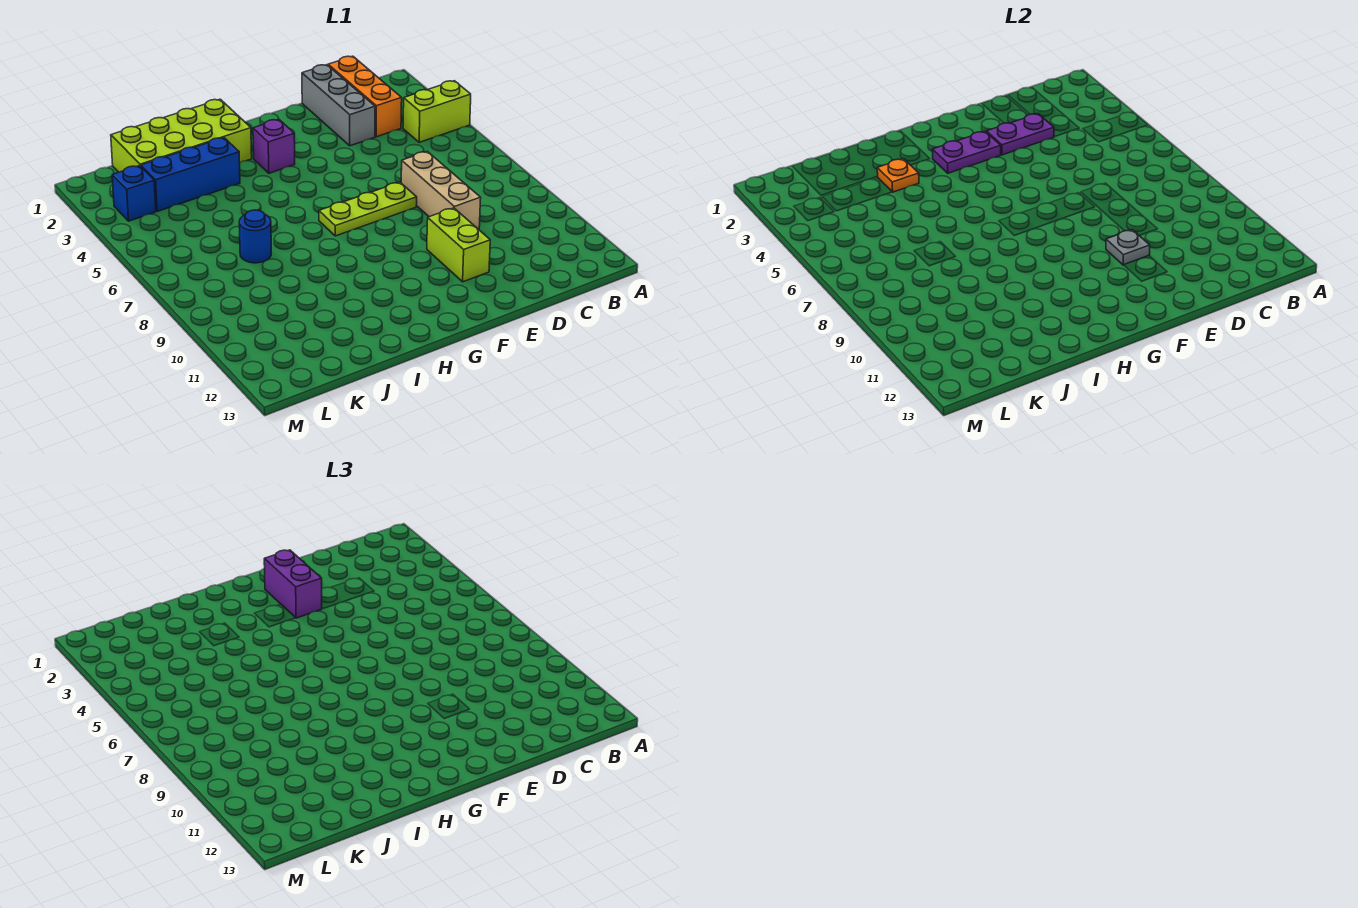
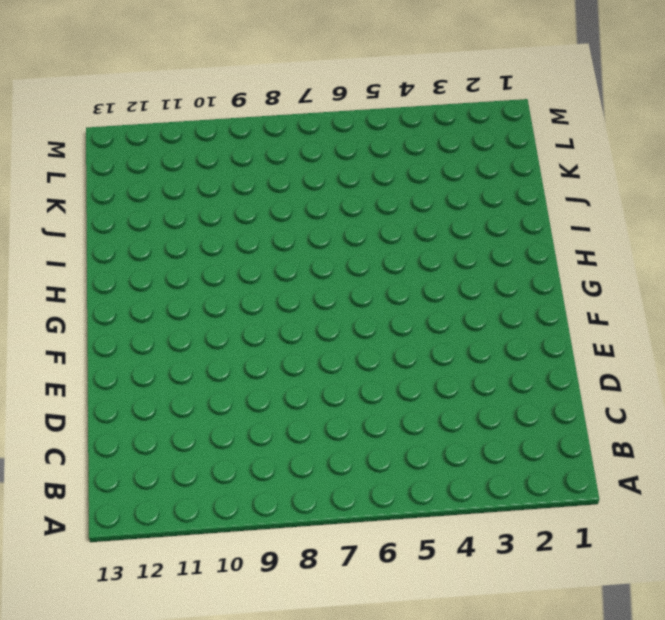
none -> lime 1x2 brick [403,81,471,142]
none -> orange 1x3 brick [328,56,402,137]
none -> grey 1x3 brick [302,65,375,146]

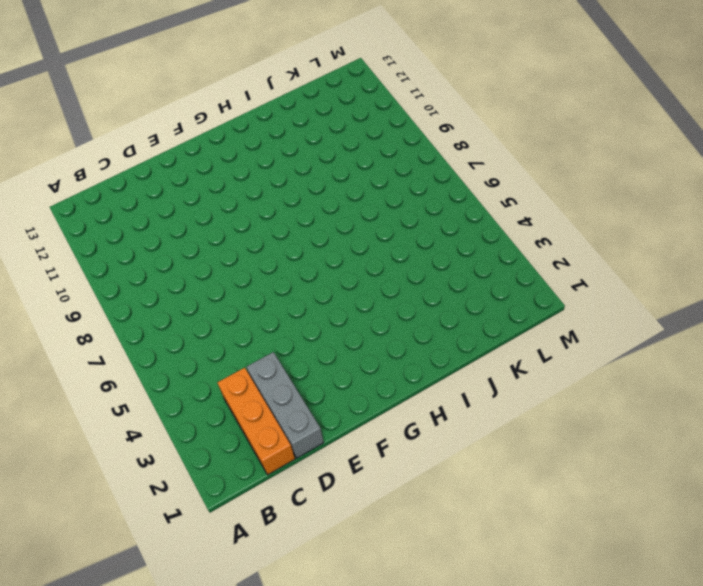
none -> lime 1x2 brick [403,81,471,142]
none -> tan 1x3 brick [401,151,481,229]
none -> lime 1x3 plate [319,182,417,236]

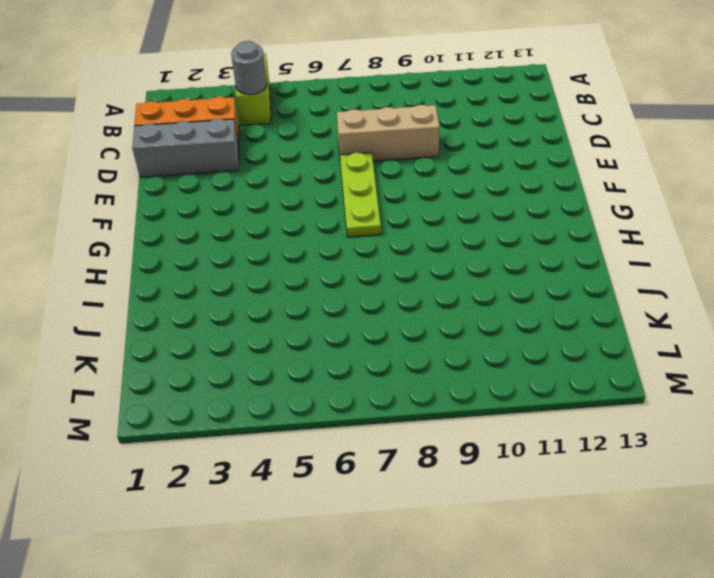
grey 1x1 round brick [231,41,267,95] -> none
none -> lime 1x2 brick [427,208,490,282]
none -> purple 1x1 brick [253,119,295,173]
none -> lime 2x4 brick [111,99,252,172]

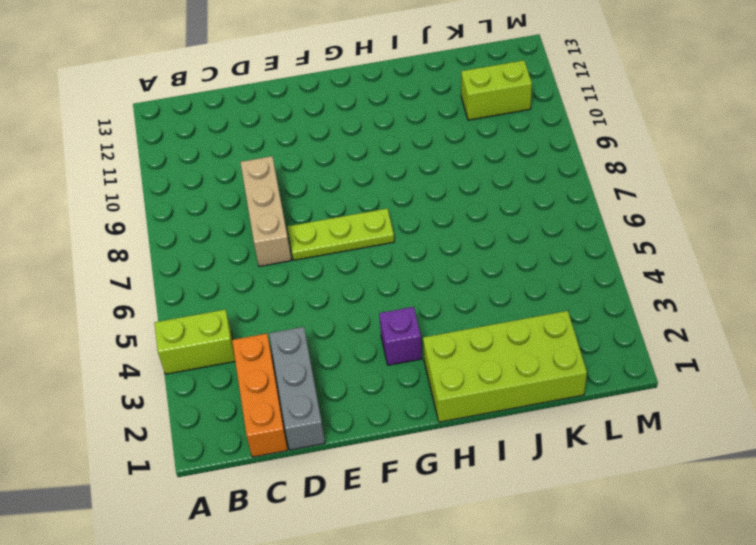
lime 1x2 brick [461,60,532,120] -> lime 1x2 brick turned to [427,208,490,282]
none -> blue 1x3 brick [141,138,240,211]
none -> blue 1x1 round brick [239,210,271,263]
none -> blue 1x1 brick [112,166,156,221]

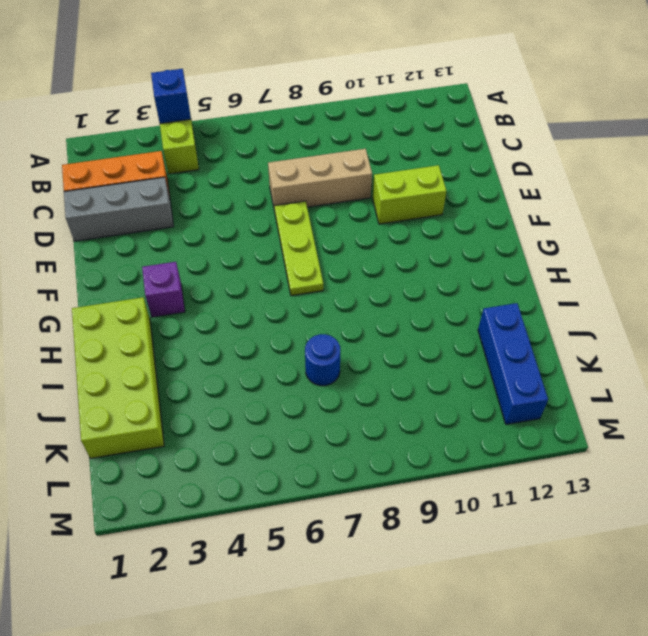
blue 1x1 brick [151,69,191,123] -> blue 1x1 brick moved to [112,166,156,221]
blue 1x3 brick [478,303,548,424] -> blue 1x3 brick moved to [141,138,240,211]
none -> purple 1x2 plate [987,114,1054,155]
none -> grey 1x1 plate [1106,230,1150,265]
none -> purple 1x2 plate [932,132,1001,173]

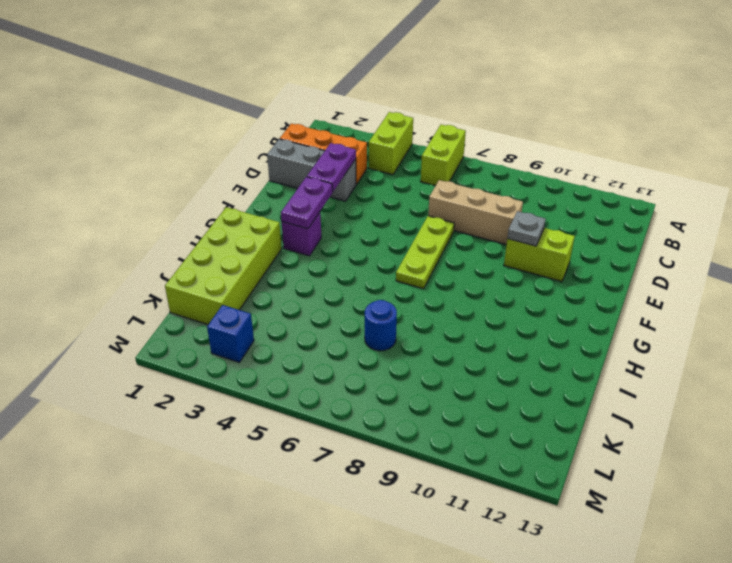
lime 1x2 brick [421,125,466,186] -> none
none -> blue 1x3 brick [141,138,240,211]
none -> orange 1x1 plate [877,159,919,192]
none -> purple 1x2 brick [264,550,322,618]

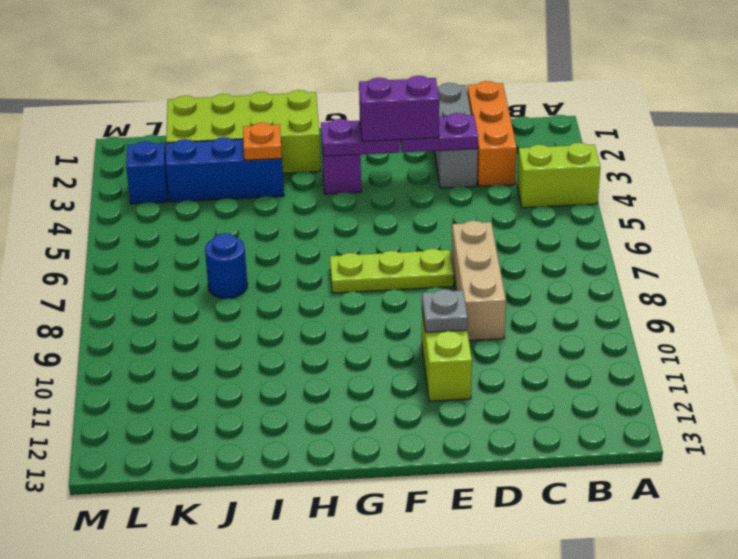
purple 1x2 brick [359,76,439,142] -> purple 1x2 brick turned to [264,550,322,618]

